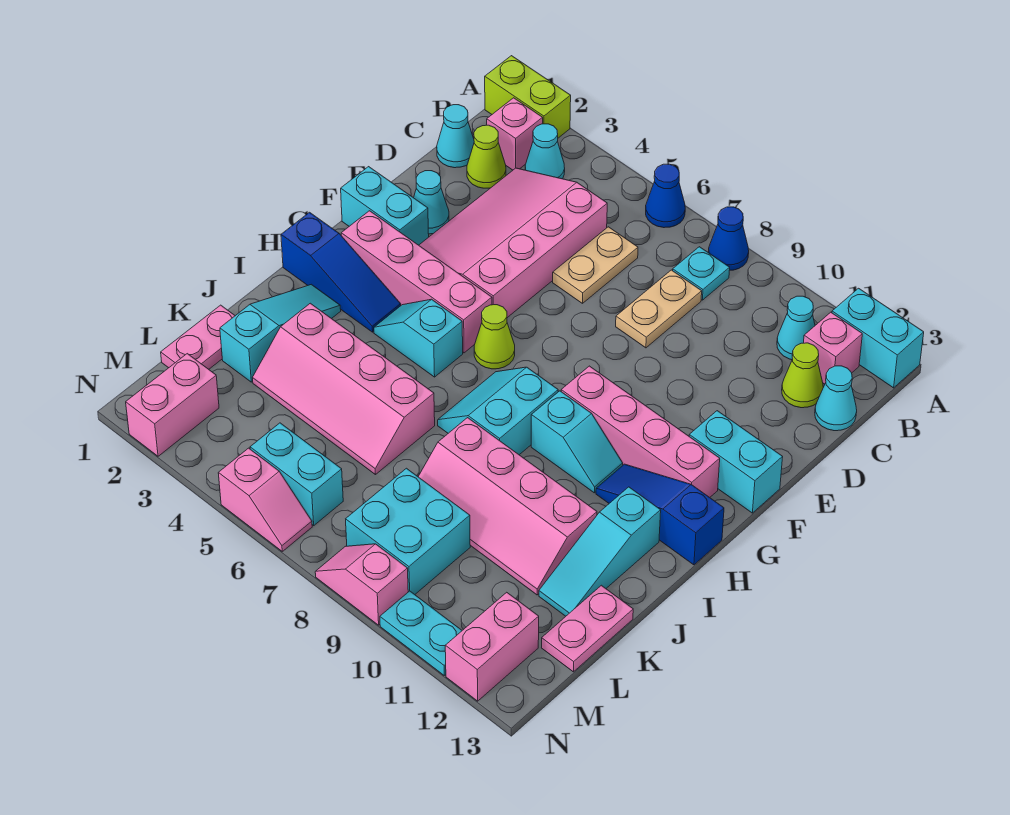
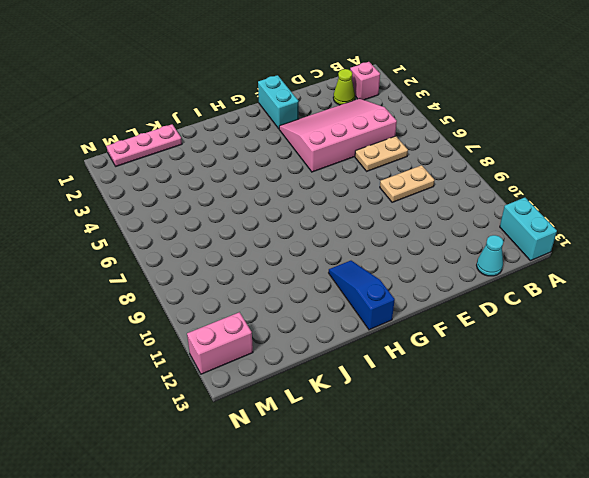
pink 1x3 plate [106,124,182,166] -> pink 1x2 plate [161,305,235,369]
none -> lime 1x2 brick [485,56,571,138]
none -> blue 1x1 cone [646,164,685,228]
none -> blue 1x1 cone [708,207,749,270]
none -> cyan 1x1 cone [525,124,565,179]

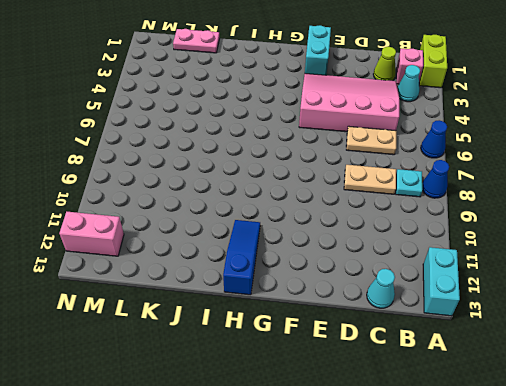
none -> cyan 1x1 cone [777,296,815,360]
none -> pink 1x1 brick [804,312,862,384]
none -> cyan 1x1 cone [437,105,474,168]
none -> lime 1x1 cone [782,343,823,408]

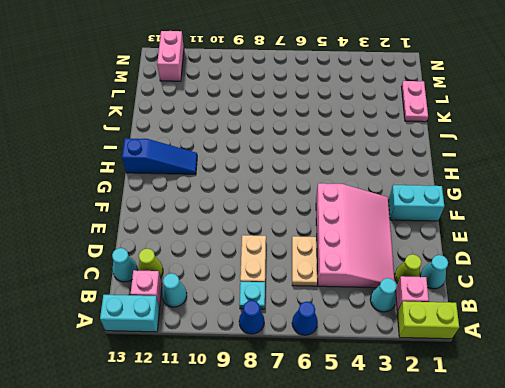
none -> cyan 1x1 cone [414,171,449,234]
none -> cyan 1x2 brick [689,411,783,513]
none -> pink 1x4 brick [341,211,492,353]
none -> lime 1x1 cone [474,305,515,369]

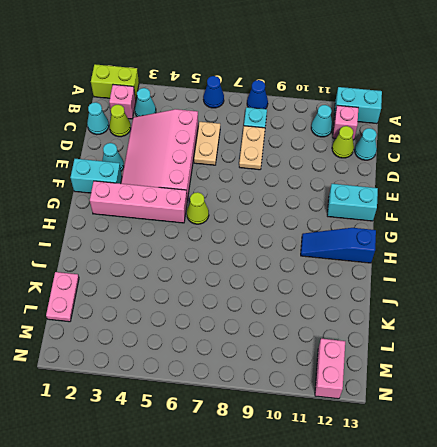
none -> pink 1x4 brick [561,366,720,497]
none -> blue 1x3 slope [281,212,401,332]
none -> cyan 1x2 slope [374,299,463,377]
none -> cyan 2x2 slope [438,367,558,455]

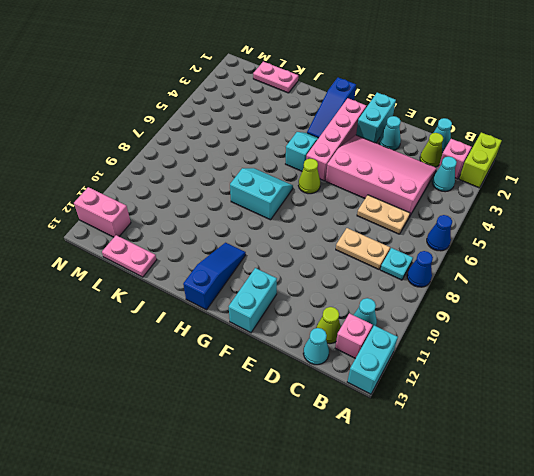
none -> pink 1x4 brick [561,366,720,497]
none -> cyan 1x2 slope [531,391,623,493]
none -> cyan 1x3 slope [220,284,341,382]
none -> cyan 1x3 slope [539,487,661,616]

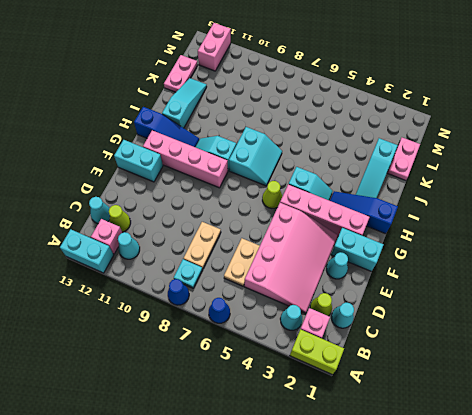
none -> pink 2x4 slope [253,303,435,475]
none -> pink 2x4 slope [418,418,597,595]
none -> cyan 2x2 brick [346,468,470,594]
none -> pink 1x2 brick [126,354,219,456]

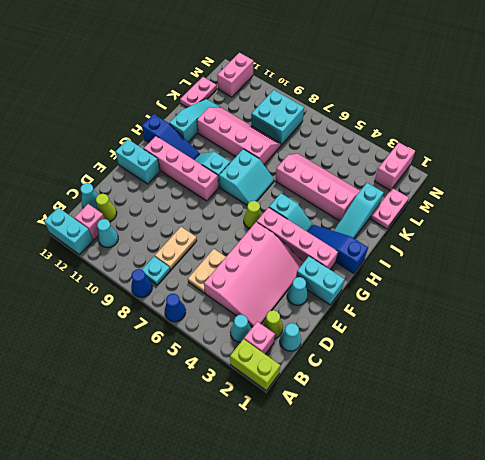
none -> cyan 1x2 brick [250,423,343,525]
none -> pink 1x2 slope [218,448,312,551]
none -> pink 1x2 slope [315,544,408,625]
none -> cyan 1x2 plate [380,591,462,675]

